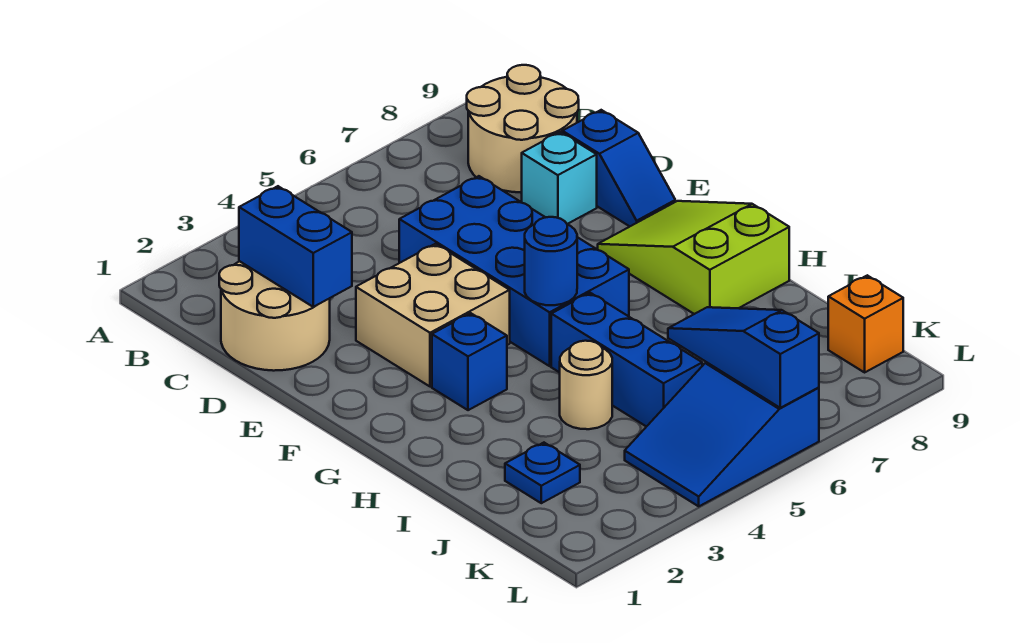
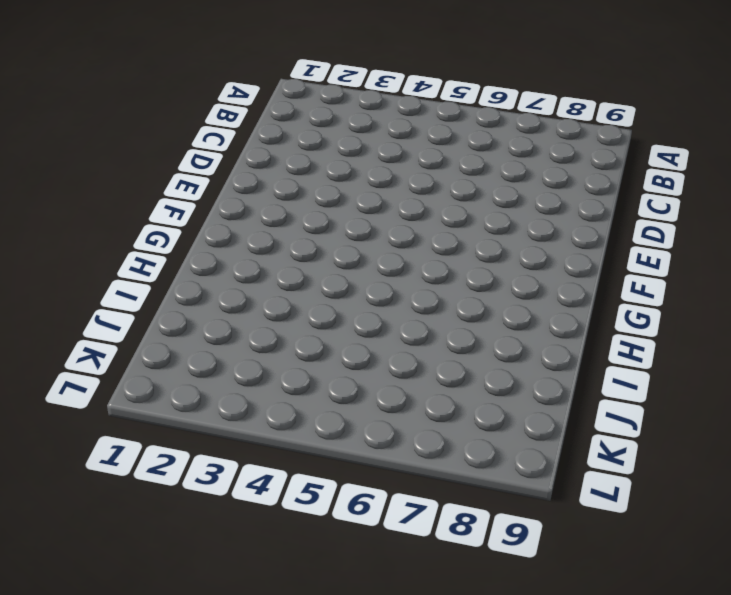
none -> tan 2x2 round brick [467,65,579,193]
none -> tan 2x2 round brick [219,261,330,371]
none -> blue 2x4 brick [399,176,629,366]

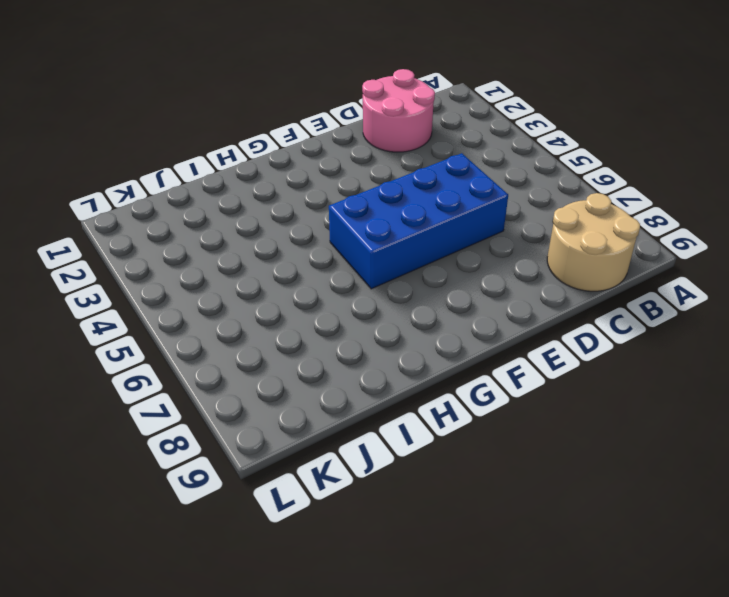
pink 2x2 round brick [362,69,435,152] -> tan 2x2 round brick [219,261,330,371]
none -> cyan 1x1 brick [522,132,597,224]
none -> blue 1x2 slope [562,110,675,227]
none -> tan 2x2 brick [356,244,510,387]

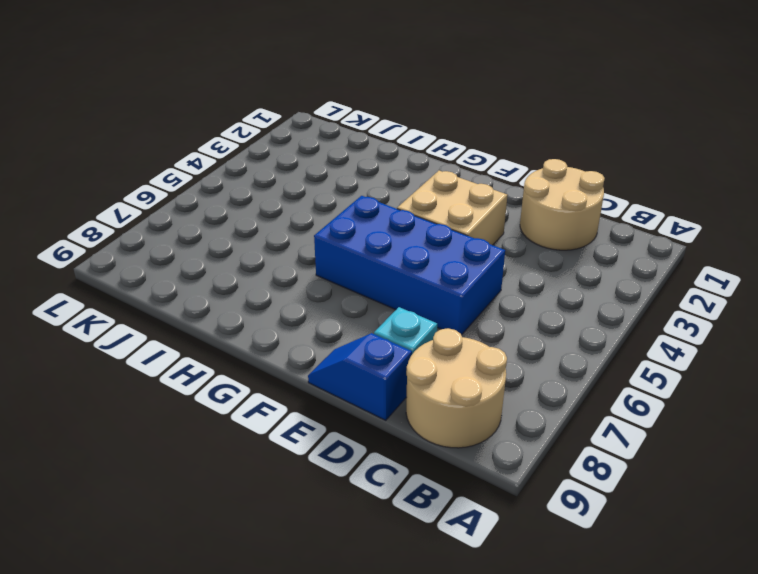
none -> lime 2x3 slope [598,201,789,314]
none -> blue 1x1 brick [432,313,507,410]
none -> blue 1x3 brick [551,293,702,427]

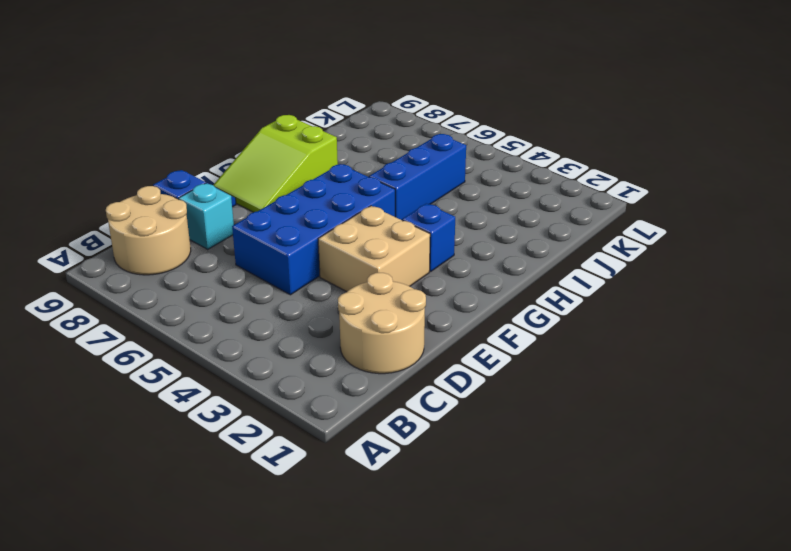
none -> tan 1x1 round brick [560,341,612,429]
none -> blue 1x1 plate [505,443,580,503]
none -> blue 2x3 slope [625,362,819,506]

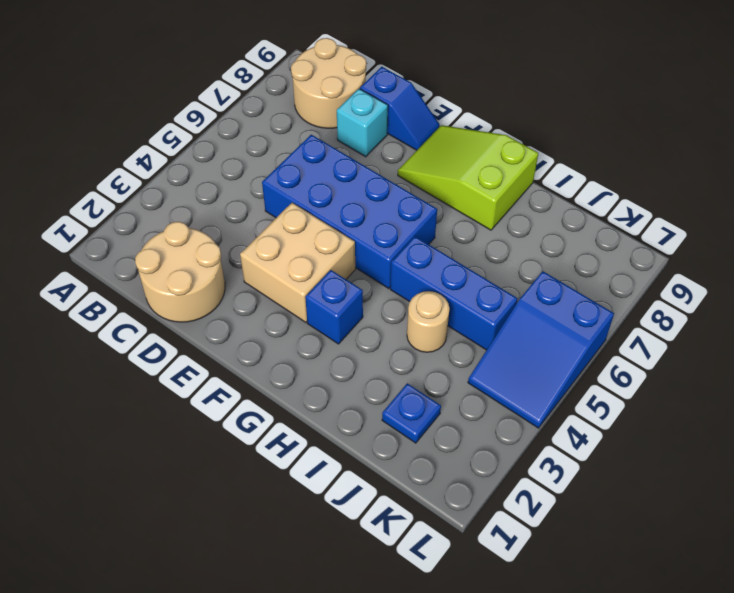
none -> orange 1x1 brick [828,275,903,372]
none -> blue 1x2 brick [239,186,352,307]
none -> blue 1x1 round brick [525,217,577,305]

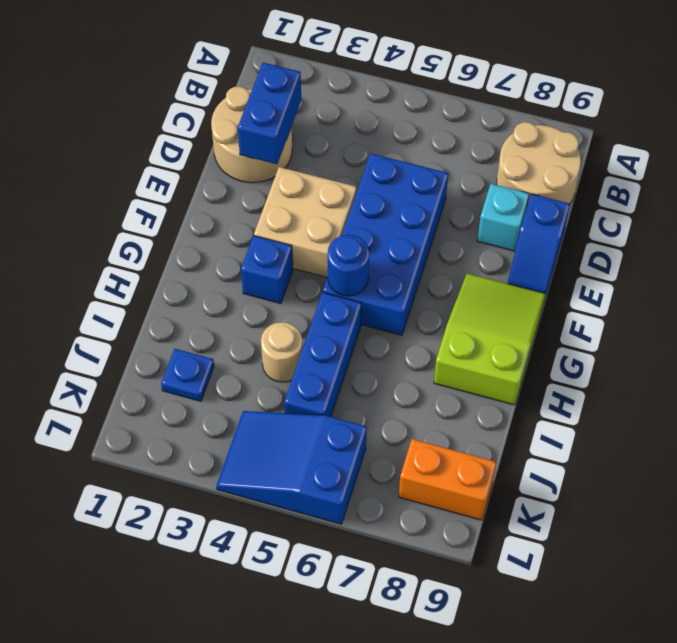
orange 1x2 brick [399,439,496,520] -> orange 1x1 brick [828,275,903,372]
none -> blue 1x3 slope [668,307,819,408]

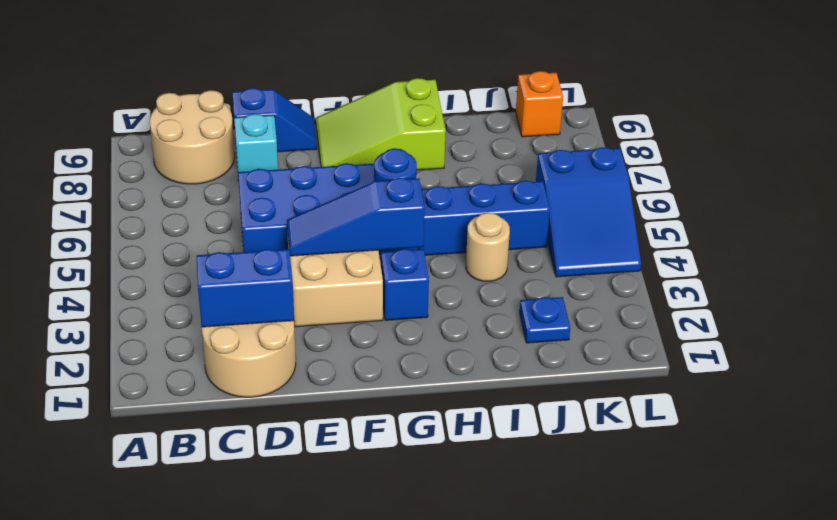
blue 1x3 slope [287,178,425,256] -> blue 1x3 slope moved to [668,307,819,408]

